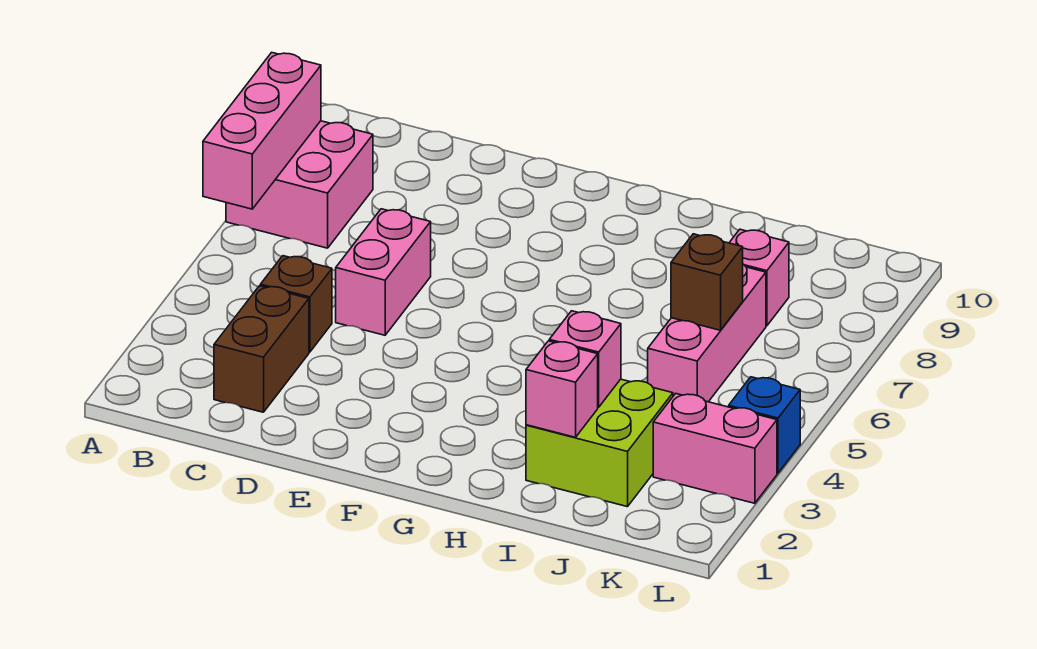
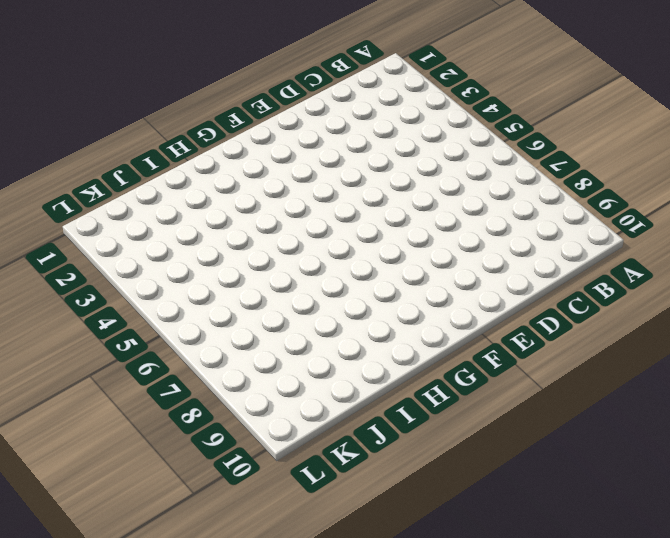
none -> pink 2x2 brick [226,121,373,248]
none -> brown 1x2 brick [214,286,309,412]
none -> brown 1x1 brick [260,256,332,352]

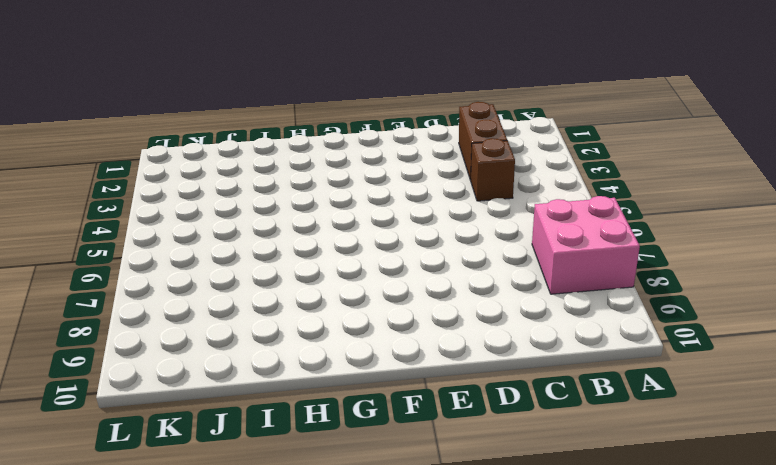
none -> pink 1x2 brick [336,209,431,335]
none -> lime 2x2 brick [526,379,673,507]
none -> pink 1x3 brick [648,264,766,402]

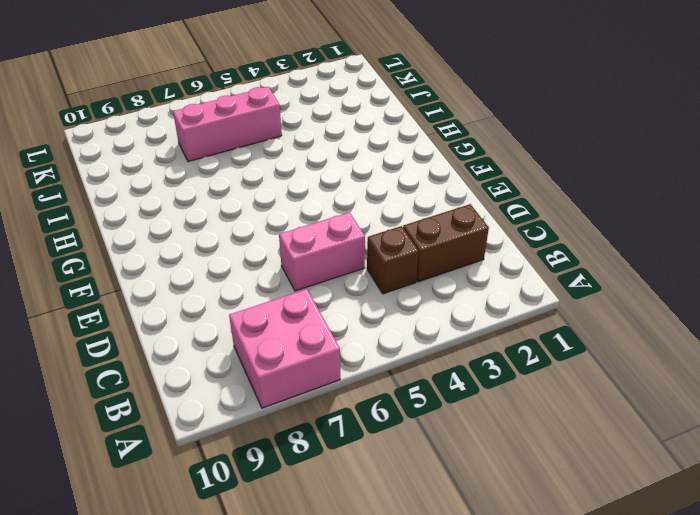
none -> lime 2x2 brick [526,379,673,507]
none -> pink 1x1 brick [729,229,789,326]
none -> pink 1x2 brick [653,393,777,503]

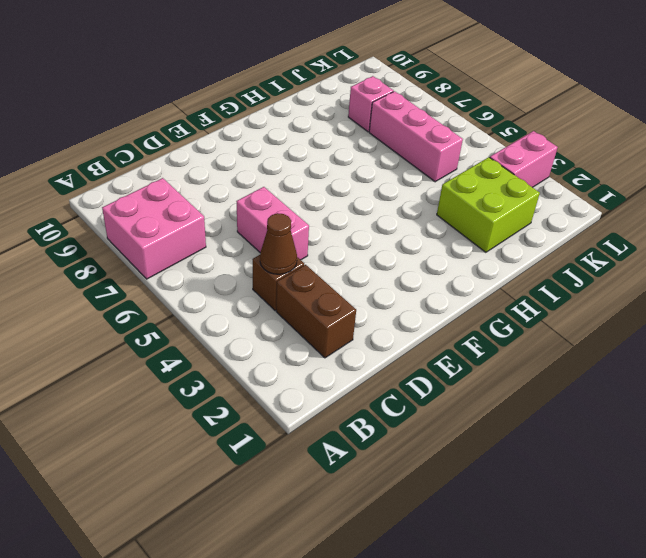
brown 1x1 cone [260,213,297,274] -> none
none -> blue 1x1 brick [729,377,800,473]
none -> pink 1x3 brick [203,52,321,209]
none -> pink 1x1 brick [526,341,598,437]

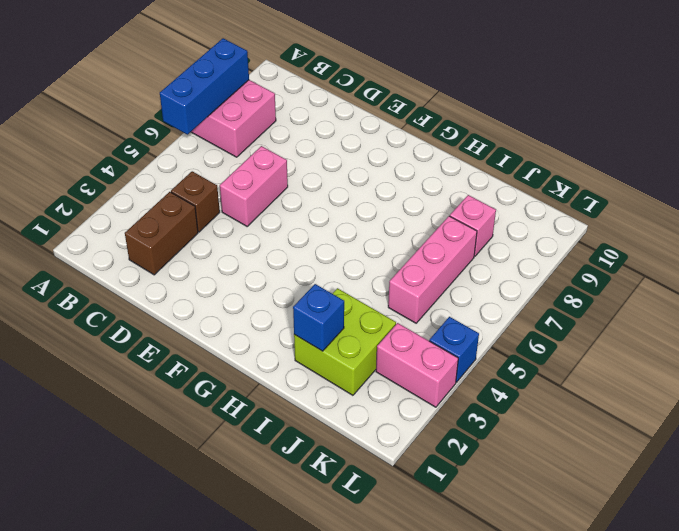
blue 1x3 brick [160,38,249,135] -> pink 1x3 brick [203,52,321,209]
blue 1x1 brick [293,284,344,351] -> pink 1x1 brick [526,341,598,437]
none -> pink 1x1 brick [549,311,621,407]
none -> brown 1x1 brick [671,234,743,330]

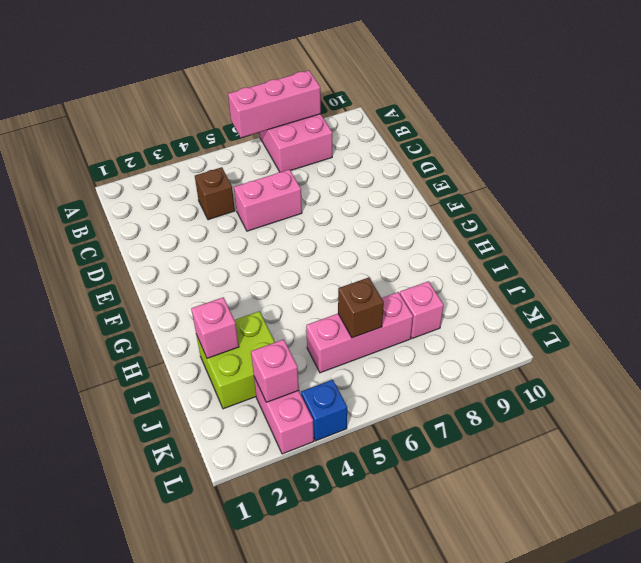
pink 1x1 brick [251,339,299,402] -> pink 1x1 brick moved to [549,311,621,407]
none -> brown 1x2 brick [214,286,309,412]

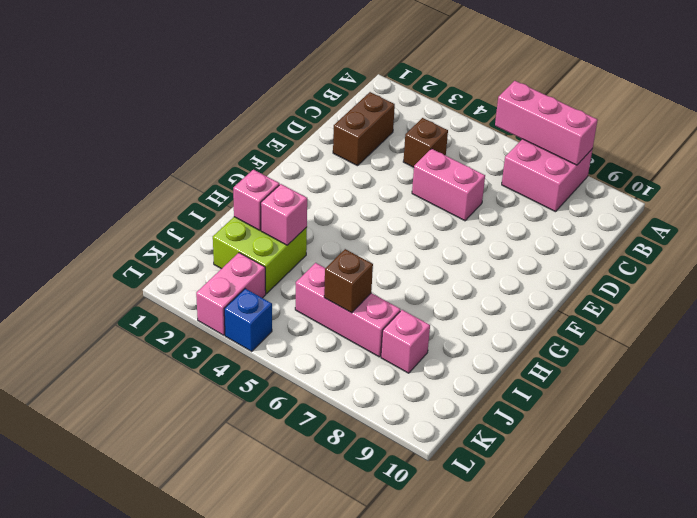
brown 1x2 brick [333,92,395,166] -> brown 1x2 brick turned to [214,286,309,412]

